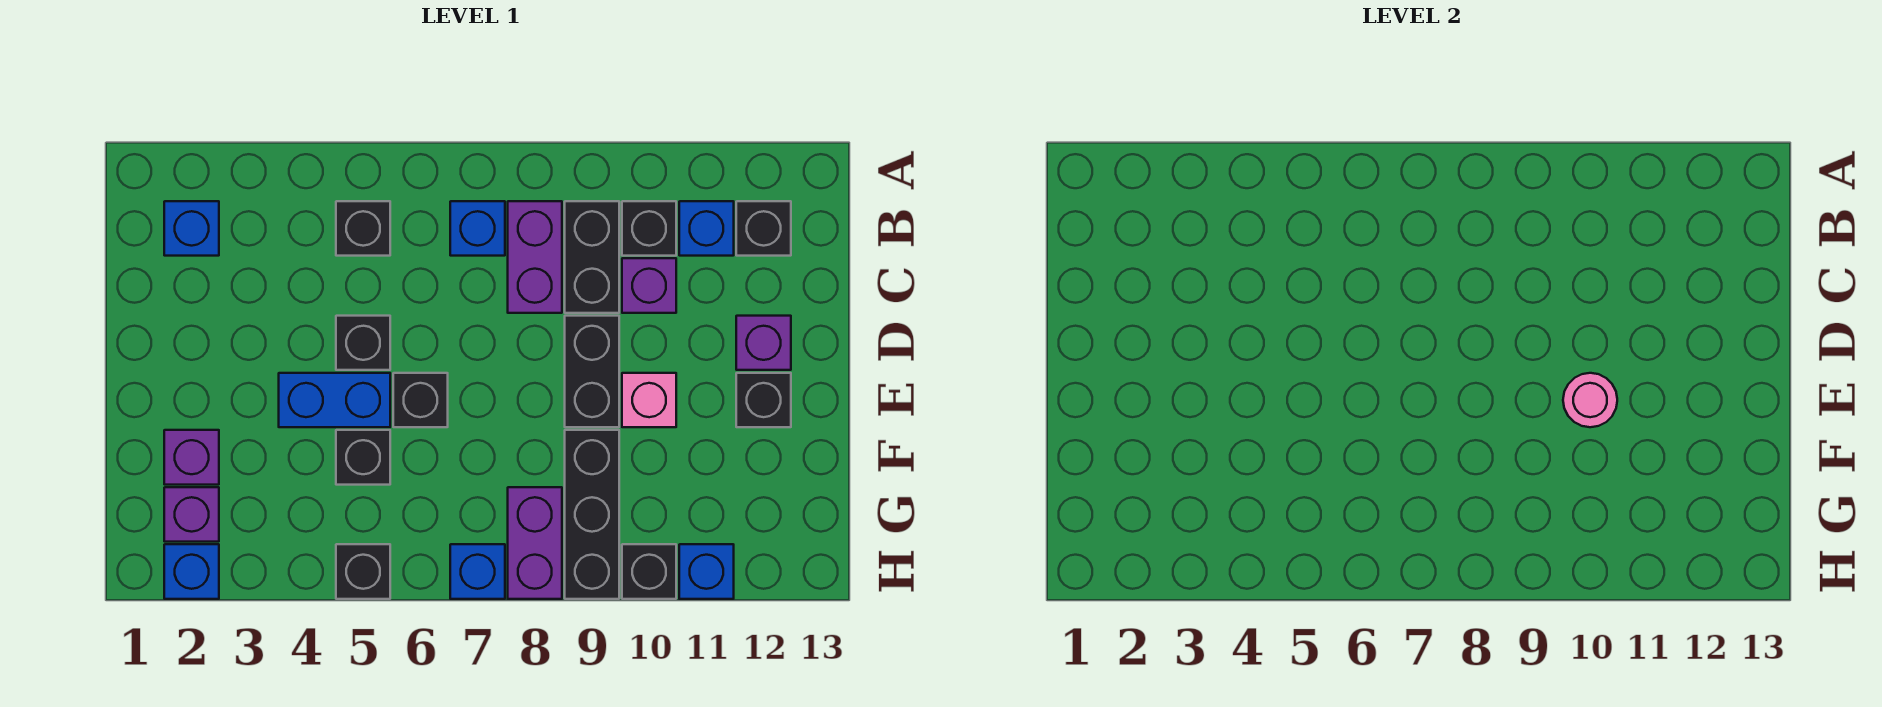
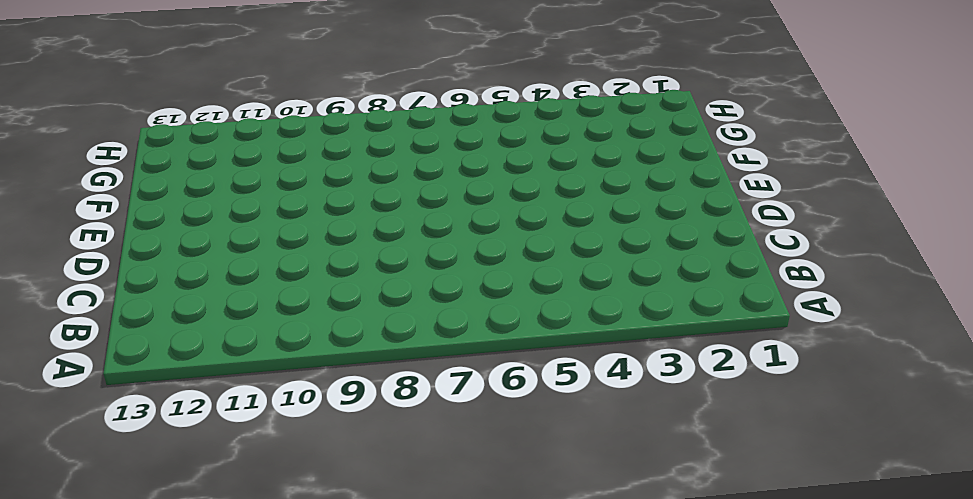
none -> blue 1x1 brick [164,201,219,256]
none -> black 1x1 brick [336,201,390,256]
none -> blue 1x1 brick [450,201,505,256]

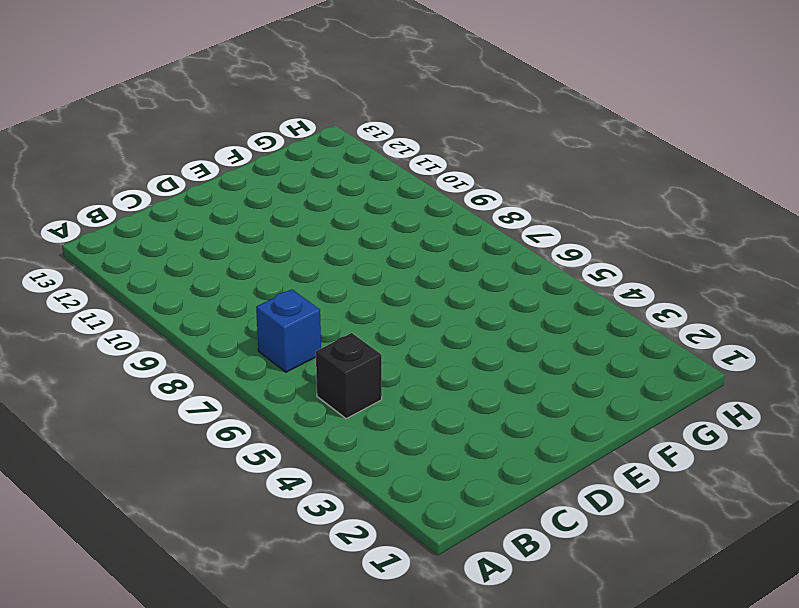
none -> blue 1x1 brick [164,201,219,256]
none -> purple 1x2 brick [508,201,562,313]
none -> black 1x2 brick [565,201,619,313]

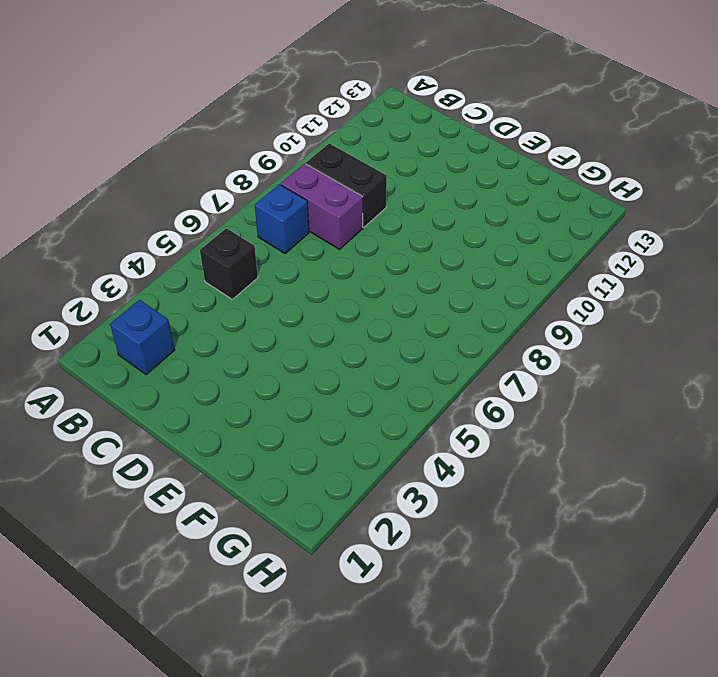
none -> black 1x1 brick [622,201,676,256]
none -> blue 1x1 brick [679,201,734,256]
none -> black 1x1 brick [736,201,791,256]

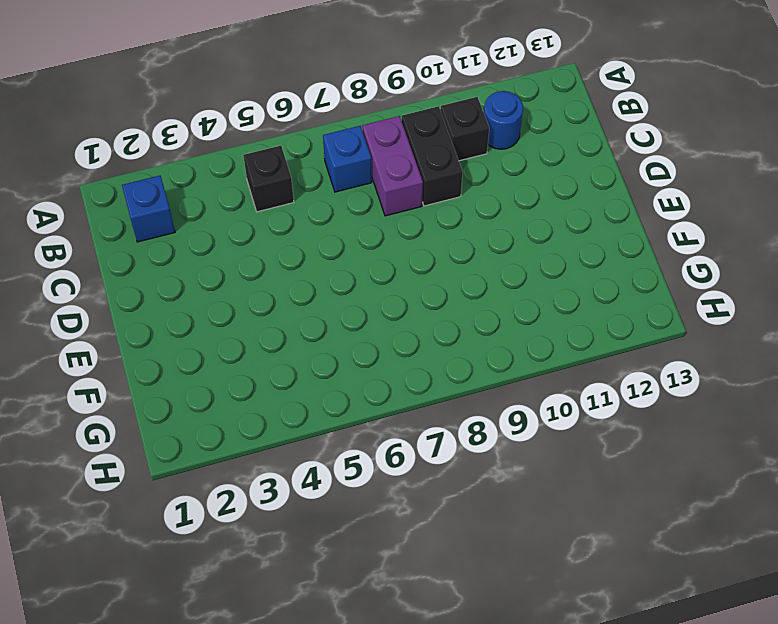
blue 1x1 round brick [484,91,523,149] -> blue 1x1 brick [679,201,734,256]
none -> black 1x1 brick [736,201,791,256]
none -> purple 1x1 brick [622,258,676,313]
none -> black 1x1 brick [336,316,390,370]

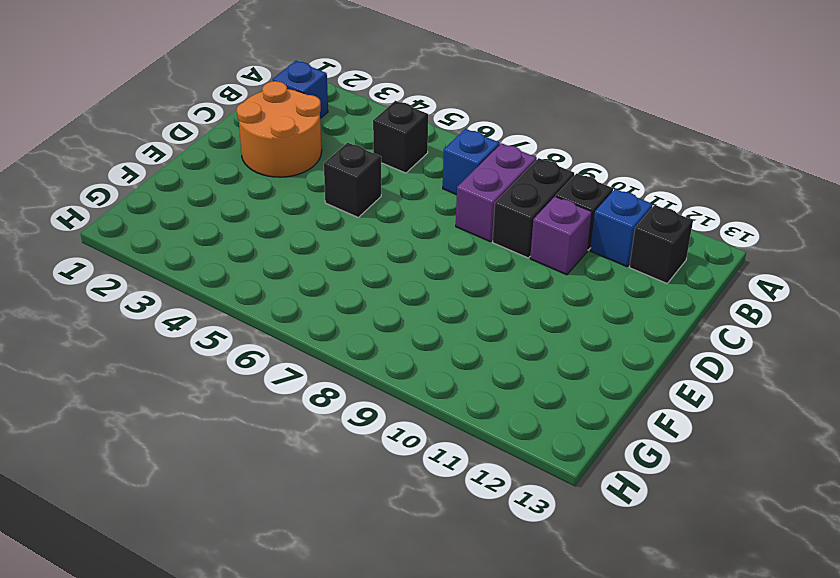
orange 2x2 round brick [237,81,322,177] -> none
none -> black 1x2 brick [565,316,619,427]
none -> purple 1x1 brick [736,316,791,370]
none -> blue 1x2 brick [279,373,390,427]

